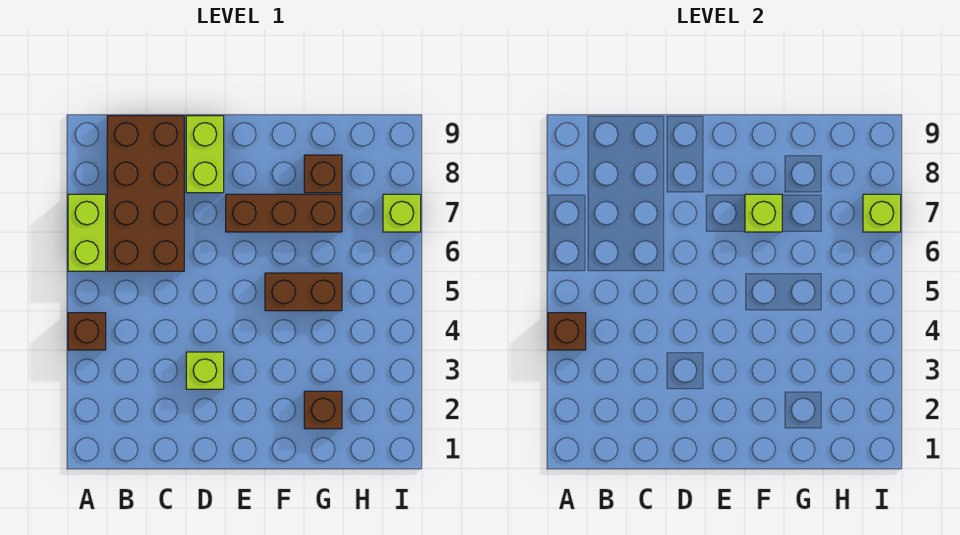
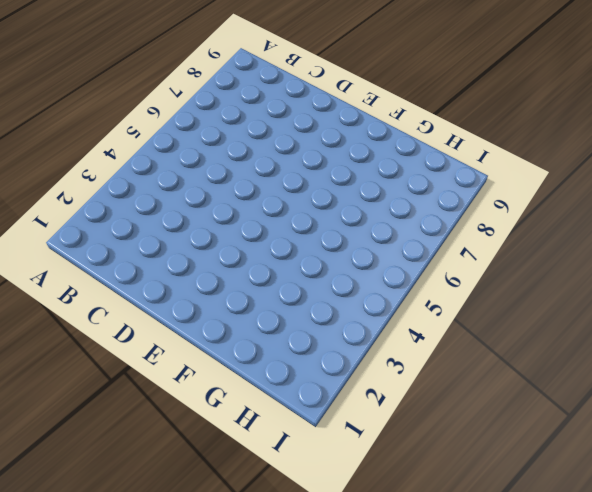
none -> brown 1x1 brick [68,313,106,350]
none -> lime 1x2 brick [68,194,106,271]
none -> brown 2x4 brick [107,116,184,271]

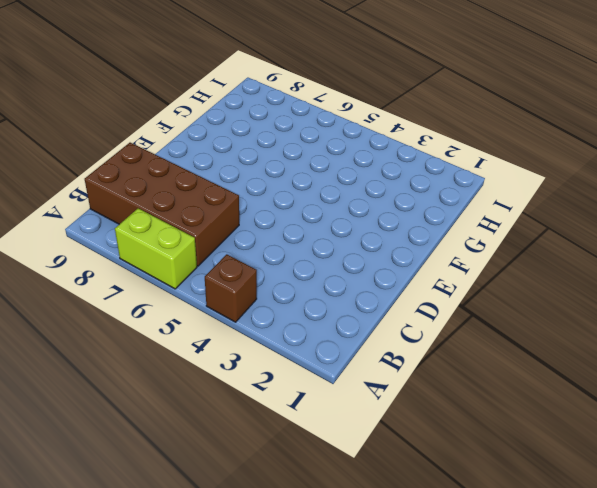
none -> lime 1x1 brick [186,352,224,389]
none -> lime 1x2 brick [186,116,224,193]
none -> brown 1x3 brick [226,194,342,232]

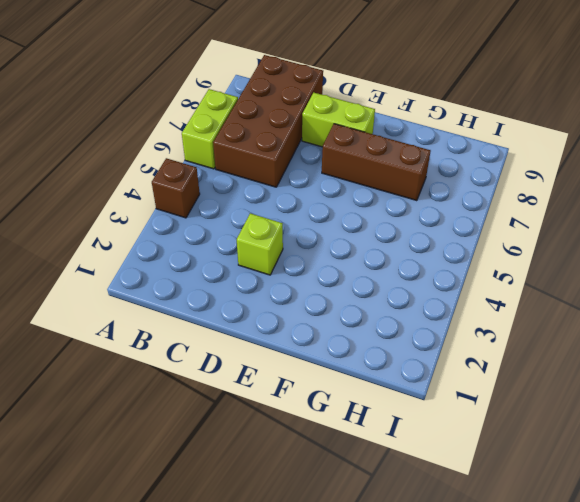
lime 1x2 brick [302,93,375,147] -> lime 1x2 brick turned to [186,116,224,193]
none -> brown 1x2 brick [265,273,342,311]
none -> brown 1x1 brick [304,391,342,429]
none -> brown 1x1 brick [304,155,342,193]

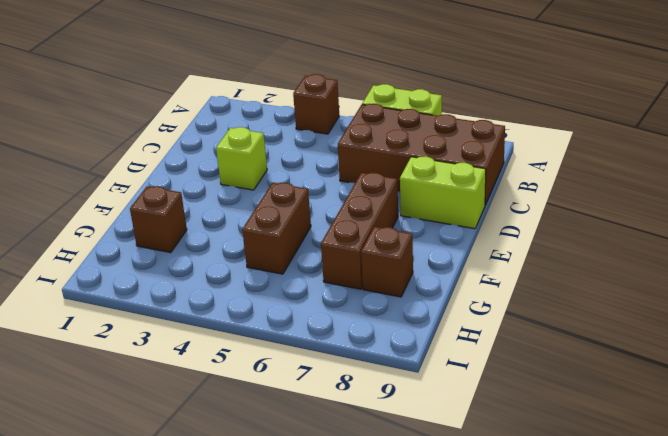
none -> lime 1x1 brick [383,194,421,232]
none -> brown 1x1 brick [548,313,586,350]
none -> lime 1x1 brick [745,194,782,232]

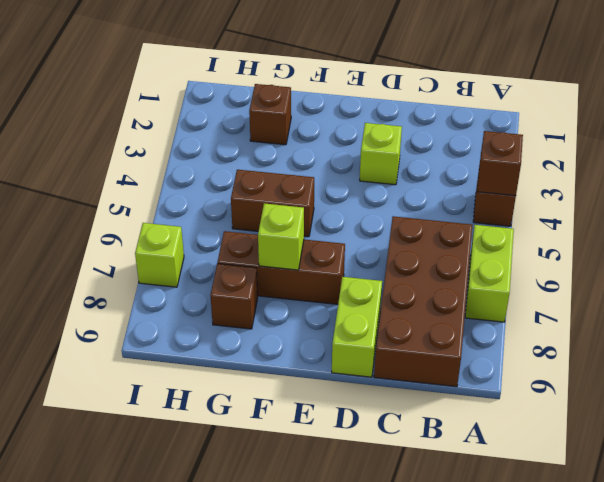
none -> lime 1x1 brick [863,194,901,232]

